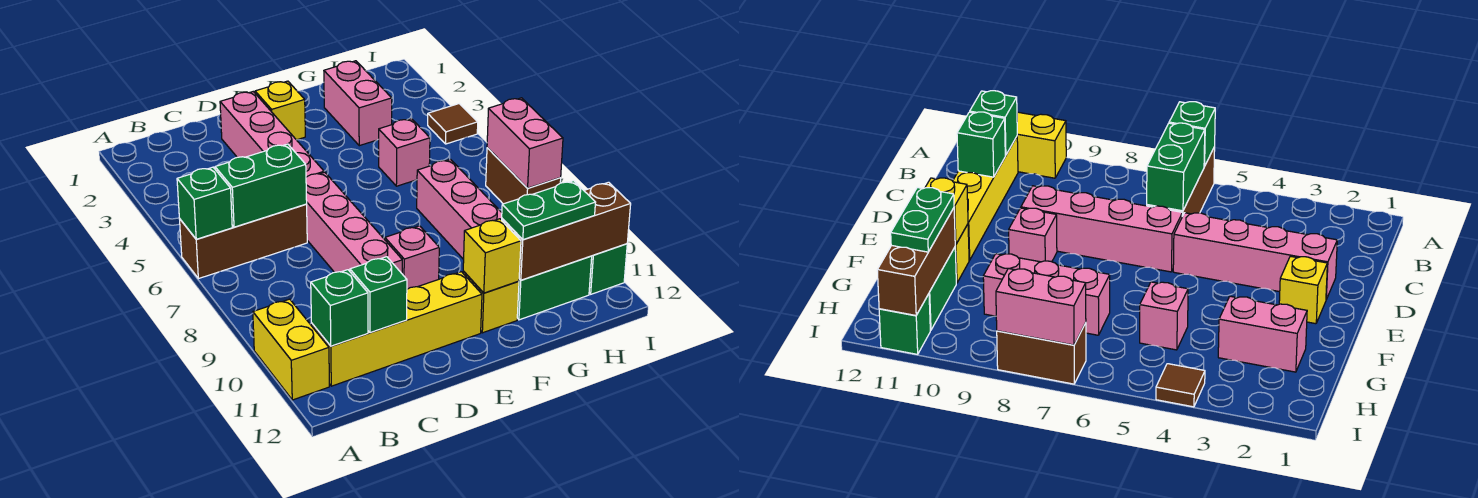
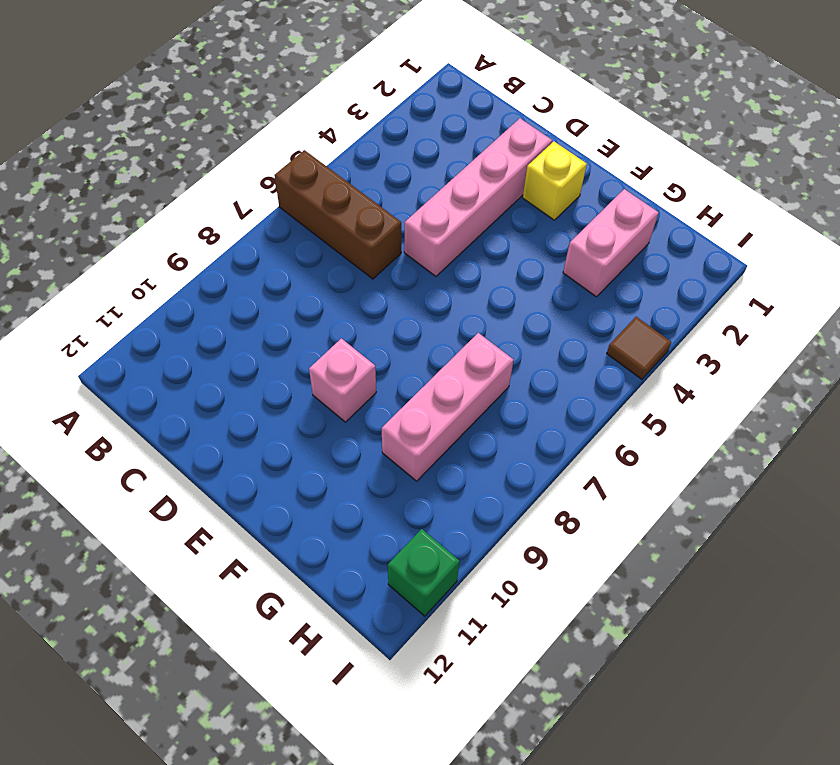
none -> yellow 1x2 brick [253,299,329,400]
none -> yellow 1x4 brick [312,272,482,386]
none -> pink 1x4 brick [306,172,402,273]

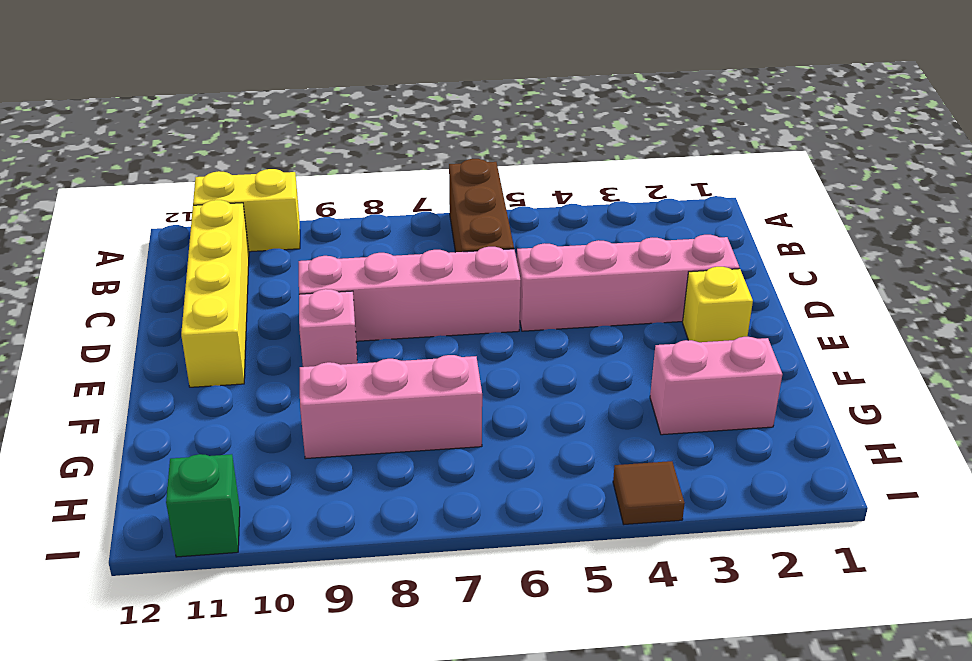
none -> yellow 1x1 brick [463,271,519,333]
none -> pink 1x1 brick [379,119,430,186]
none -> green 1x2 brick [517,256,592,320]

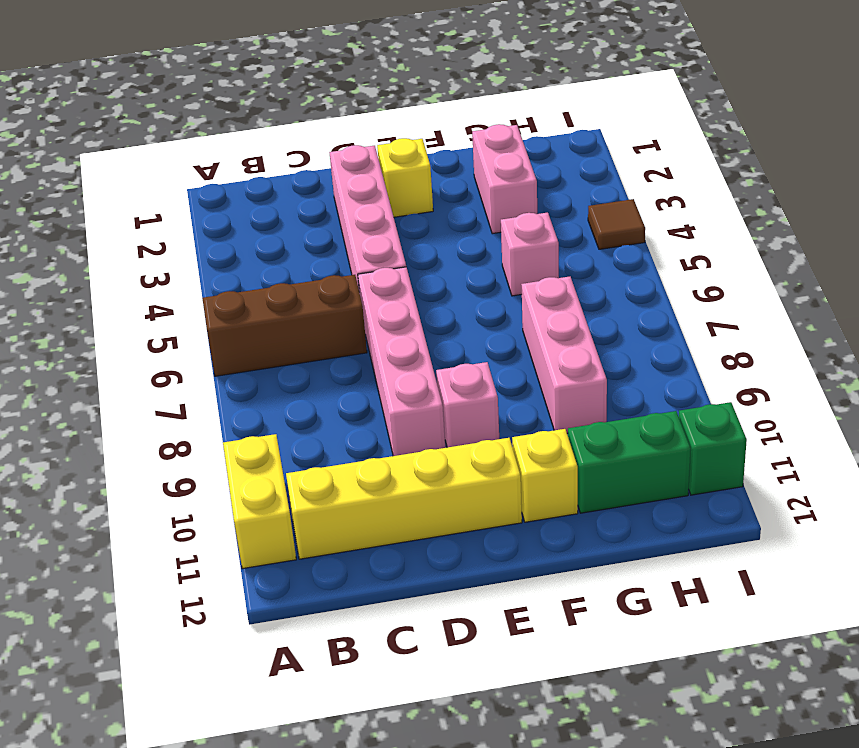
none -> brown 1x2 brick [486,148,561,204]
none -> green 1x1 brick [177,167,232,239]
none -> green 1x2 brick [215,144,307,227]

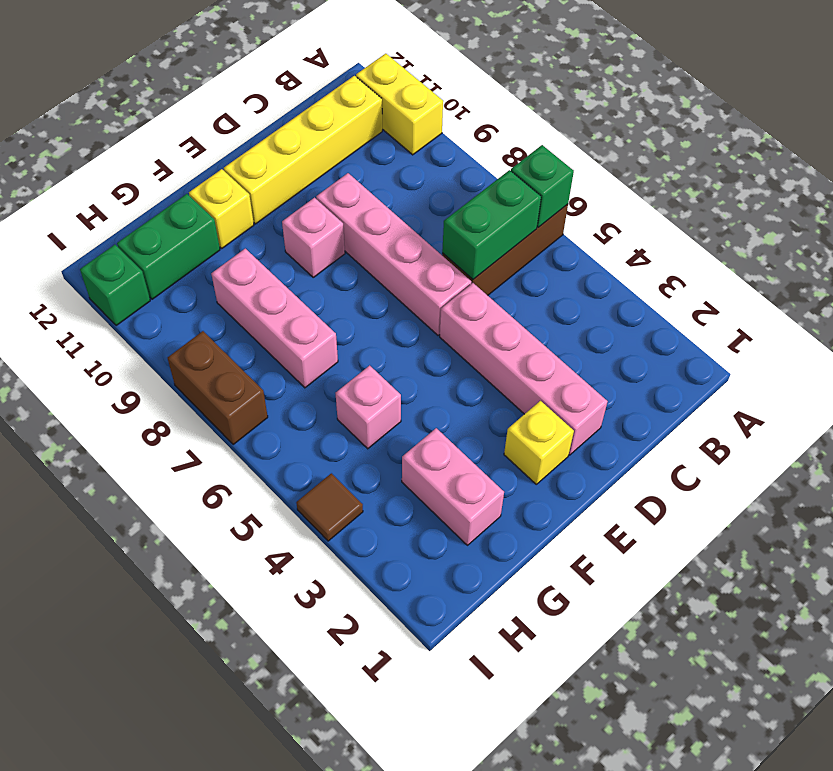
none -> green 1x1 brick [311,270,368,346]
none -> green 1x1 brick [350,257,407,333]
none -> yellow 1x1 brick [463,219,521,293]

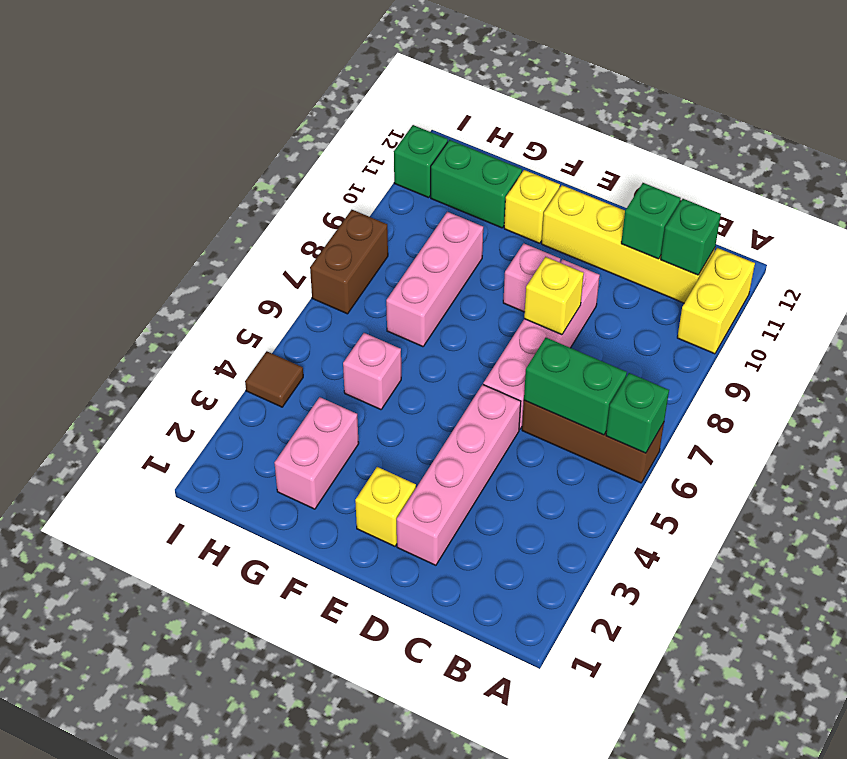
yellow 1x1 brick [524,257,584,335] -> yellow 1x1 brick moved to [463,219,521,293]
none -> brown 1x3 brick [502,182,631,280]
none -> pink 1x2 brick [487,98,563,188]
none -> green 1x2 plate [502,181,596,240]

